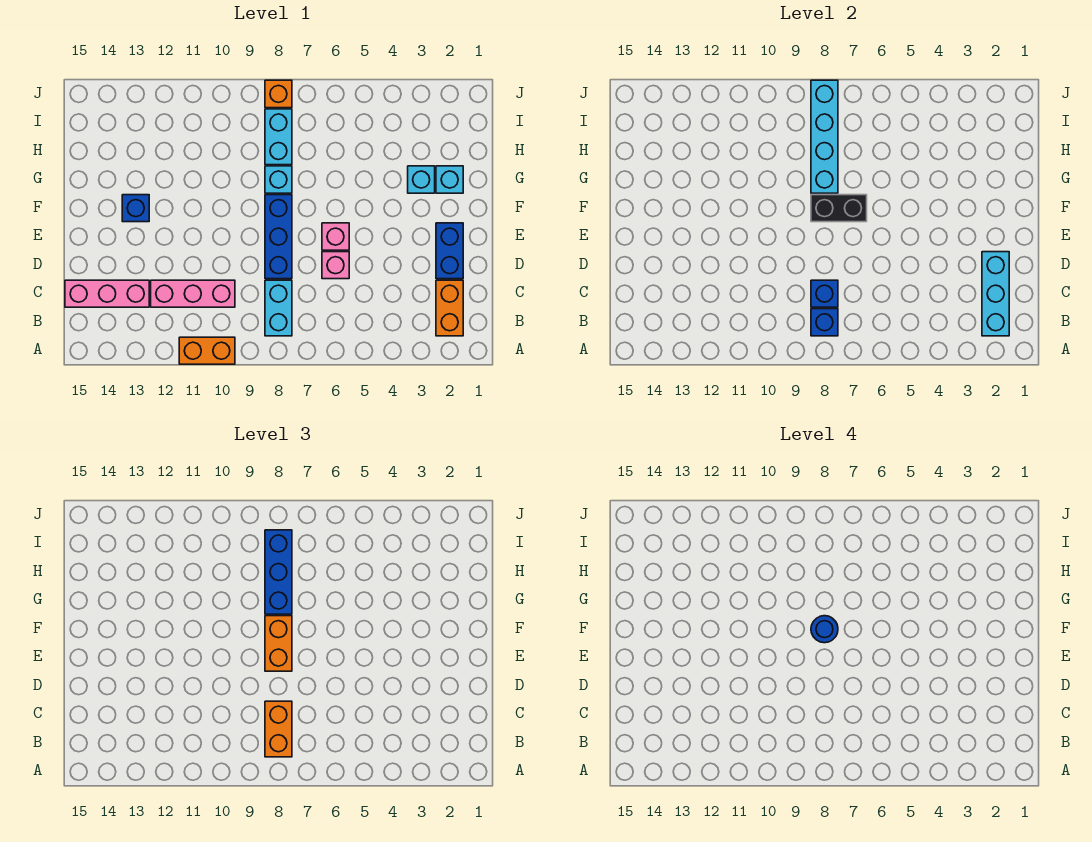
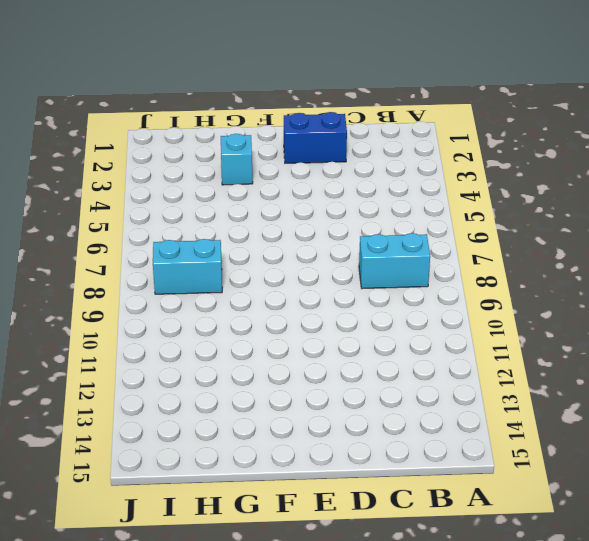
none -> orange 1x2 brick [179,337,235,364]
none -> orange 1x2 brick [436,280,463,336]
none -> pink 1x3 brick [151,280,235,307]

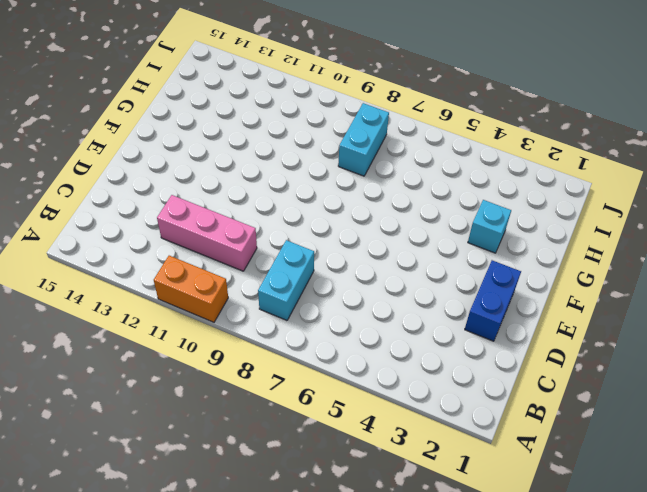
none -> orange 1x2 brick [436,280,463,336]
none -> pink 1x3 brick [65,280,149,307]
none -> pink 1x1 brick [322,252,349,279]

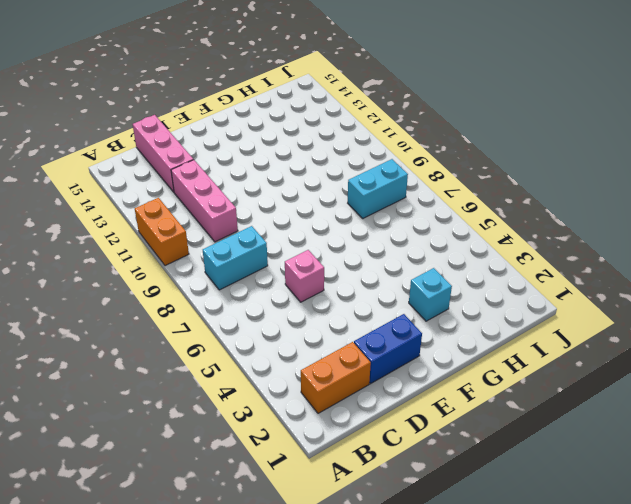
none -> blue 1x3 brick [265,195,292,279]
none -> pink 1x1 brick [322,223,349,250]
none -> blue 1x1 brick [122,195,149,222]

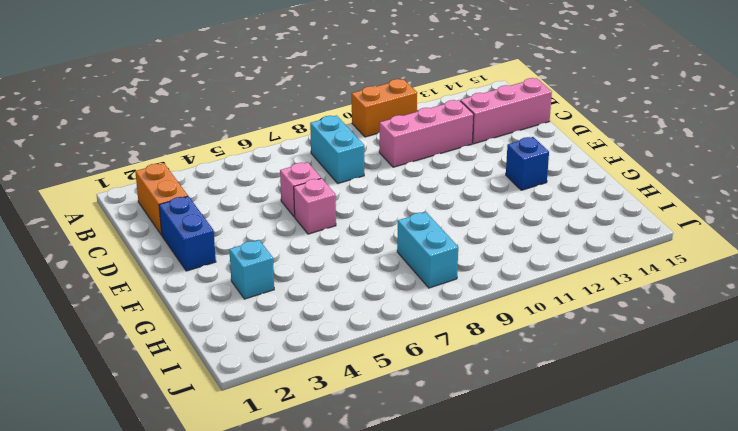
none -> blue 1x3 brick [265,195,292,279]
none -> cyan 1x1 brick [436,166,463,193]
none -> cyan 1x1 brick [265,166,292,193]

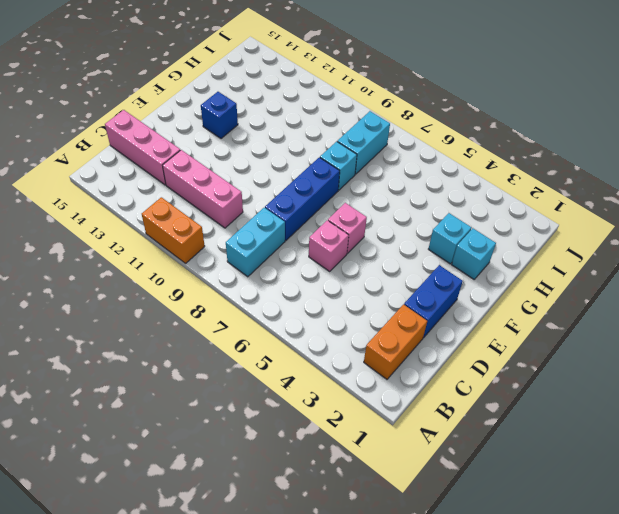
none -> orange 1x1 brick [265,80,292,108]
none -> cyan 1x3 brick [982,252,1009,336]
none -> blue 1x1 brick [811,309,838,336]

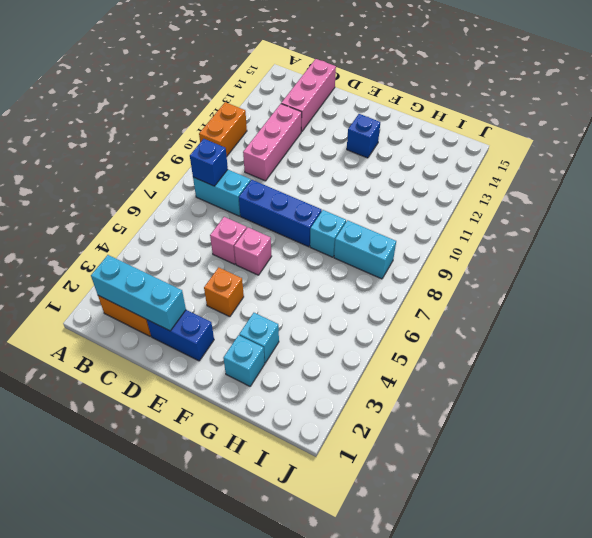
orange 1x1 brick [204,267,244,317] -> orange 1x1 brick moved to [265,80,292,108]
none -> blue 1x1 brick [811,280,838,307]
none -> black 1x2 brick [811,195,867,222]
none -> cyan 1x4 brick [811,80,838,193]

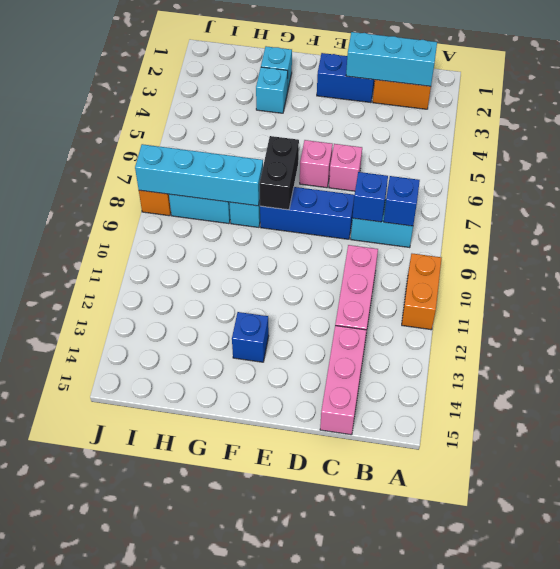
none -> orange 1x2 brick [265,701,292,757]
none -> orange 1x2 brick [265,616,292,671]
none -> blue 1x3 brick [265,530,292,614]

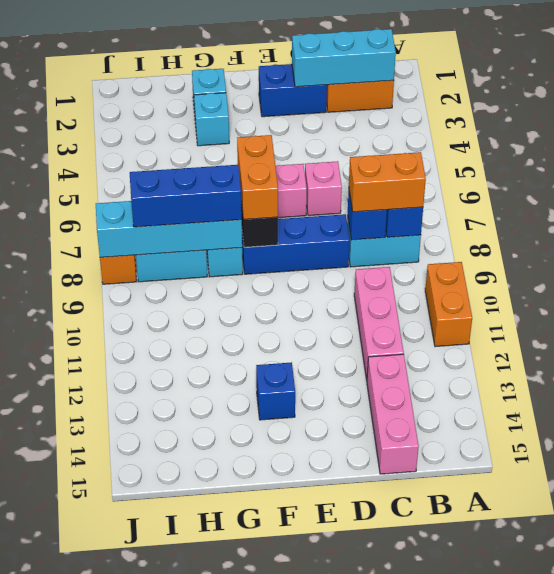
orange 1x2 brick [237,135,278,219] -> orange 1x2 brick turned to [265,616,292,671]
none -> blue 1x1 round brick [811,616,838,643]

